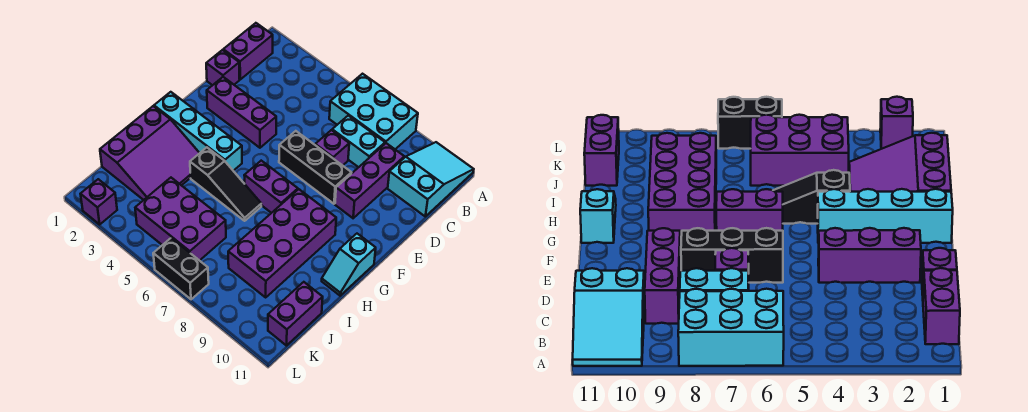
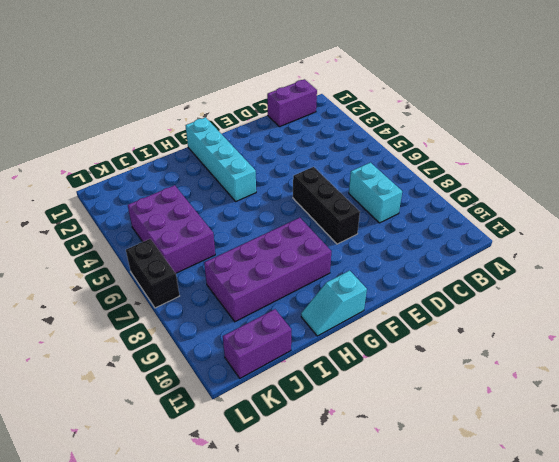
none -> cyan 2x3 brick [329,74,418,149]
none -> cyan 2x3 slope [388,142,474,216]
none -> purple 1x3 brick [335,143,404,218]

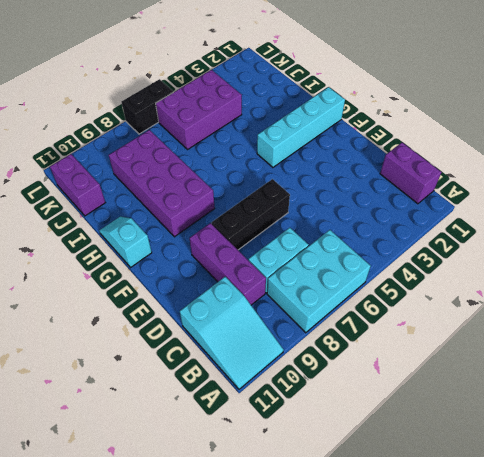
none -> purple 1x1 brick [206,50,240,85]
none -> purple 1x1 brick [315,130,349,165]
none -> purple 1x3 brick [207,77,276,148]

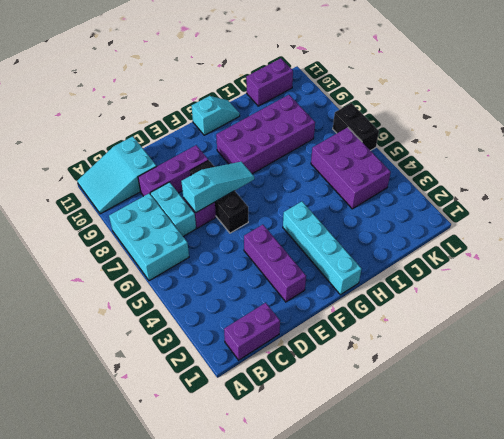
cyan 1x3 slope [181,162,254,213] -> none
none -> purple 1x1 brick [206,50,240,85]
none -> purple 1x2 brick [244,161,298,213]
none -> purple 3x3 slope [100,106,199,200]

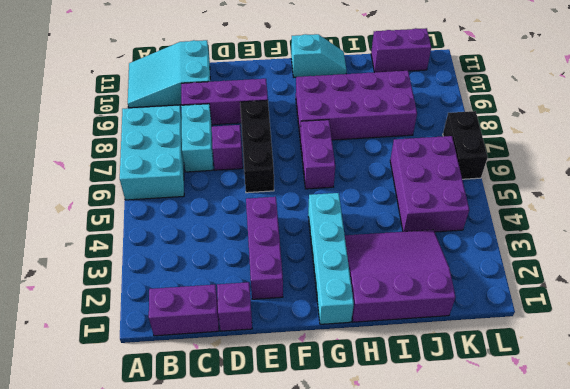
none -> black 1x3 slope [190,147,261,221]
none -> purple 1x1 brick [81,179,117,224]

